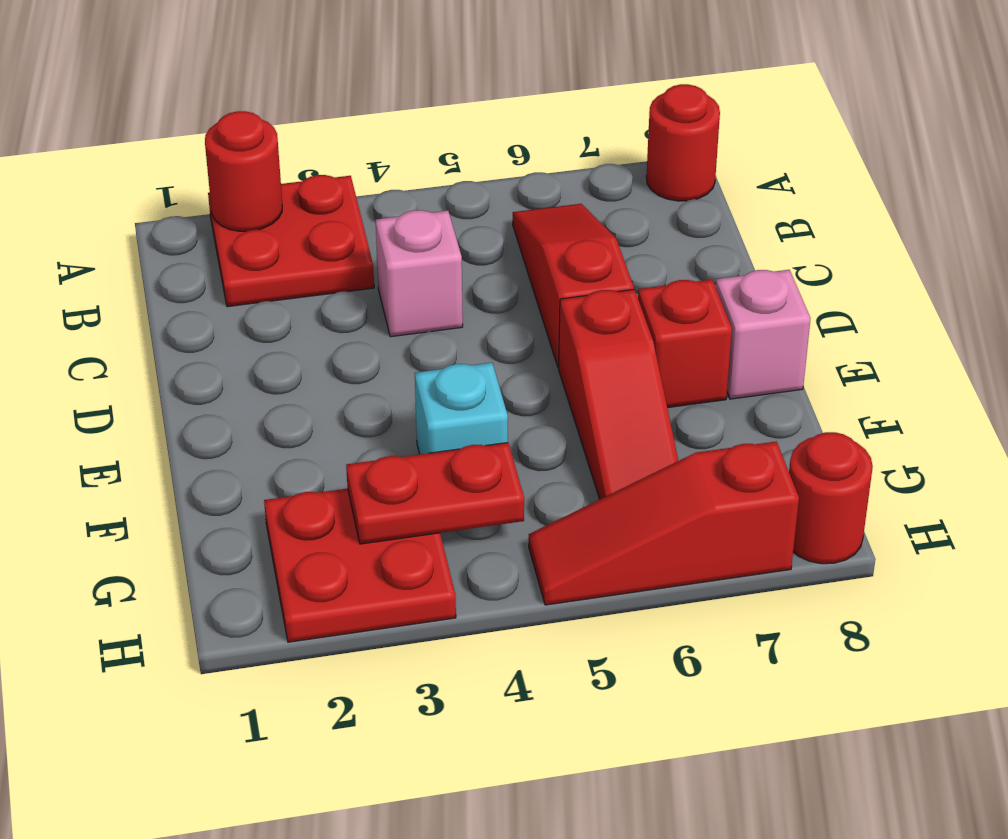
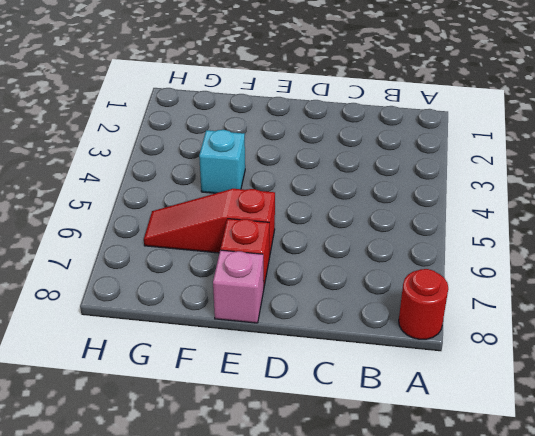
none -> red 2x2 plate [208,175,374,307]
none -> red 1x3 slope [513,204,634,368]
none -> pink 1x1 brick [376,210,463,337]

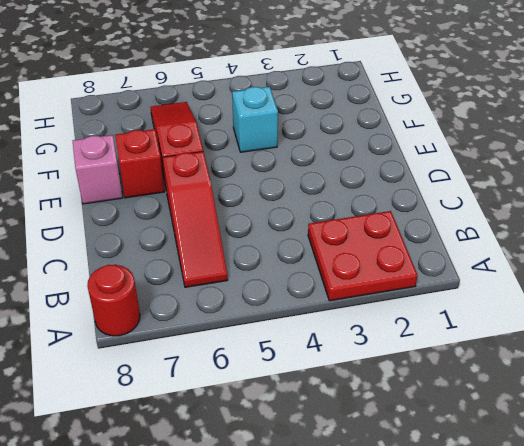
none -> pink 1x1 brick [376,210,463,337]
none -> red 2x2 plate [264,489,456,642]
none -> red 1x3 slope [529,441,799,605]

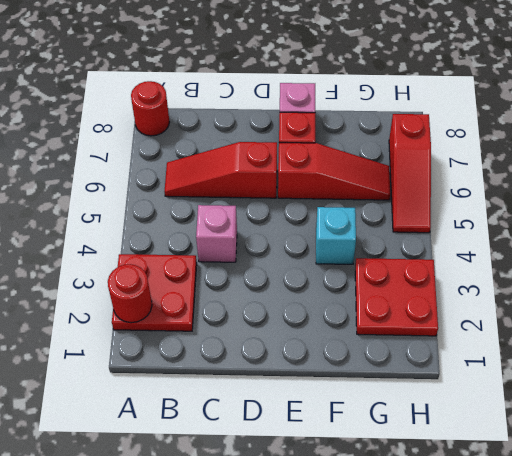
none -> red 1x1 round brick [789,432,873,564]
none -> red 1x2 plate [346,443,524,544]

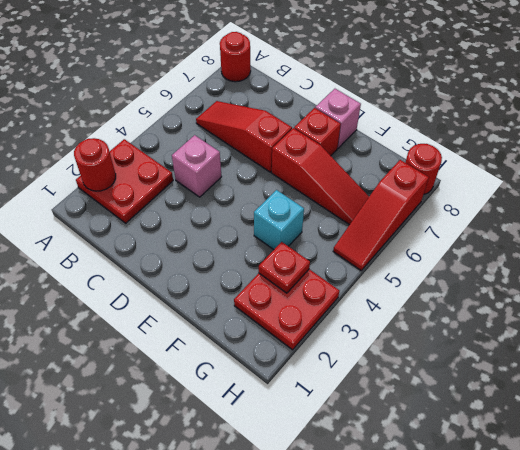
red 1x1 plate [259,242,310,293] -> red 1x2 plate [346,443,524,544]

